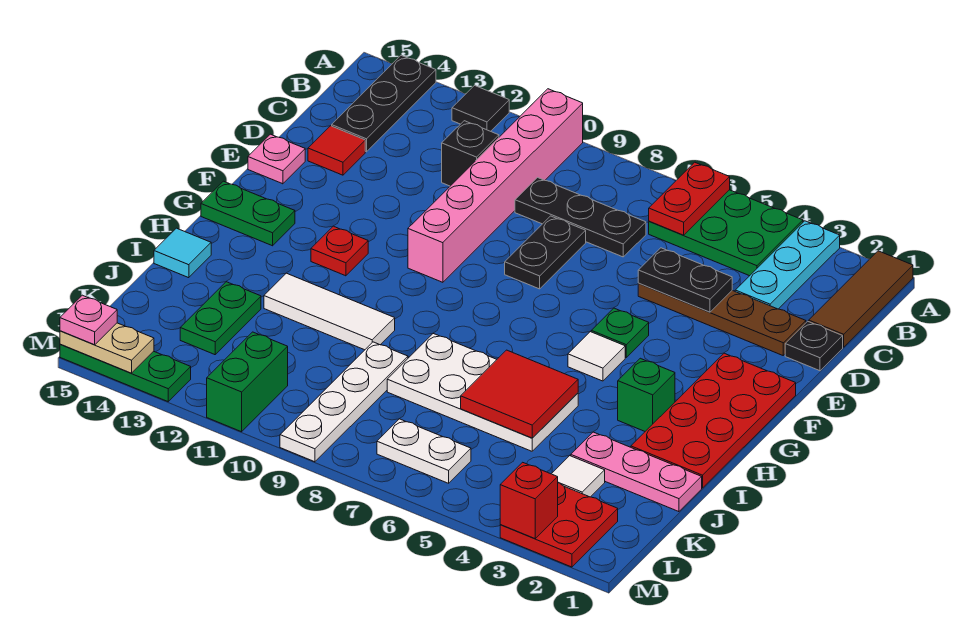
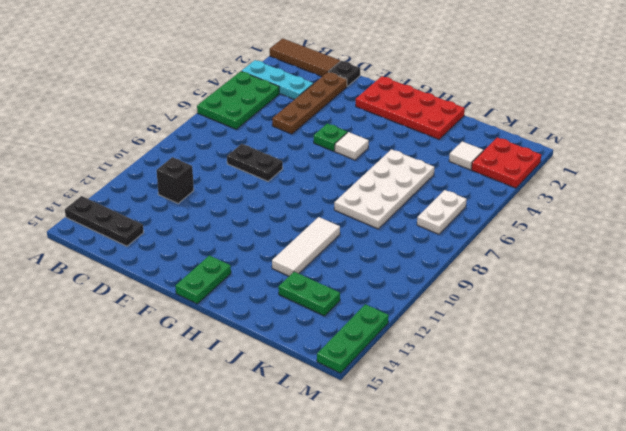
none -> pink 1x6 brick [408,89,583,282]
none -> black 1x1 tile [452,86,509,131]
none -> black 1x3 plate [515,178,646,257]
none -> red 1x1 tile [308,126,365,175]

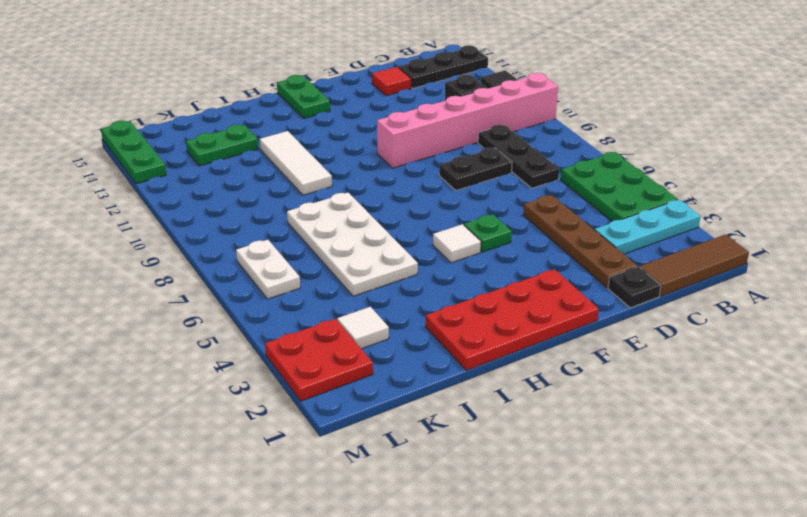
none -> pink 1x1 plate [248,134,305,184]
none -> red 1x1 plate [311,226,368,276]
none -> green 1x1 brick [618,358,675,431]
none -> cyan 1x1 tile [154,228,211,278]

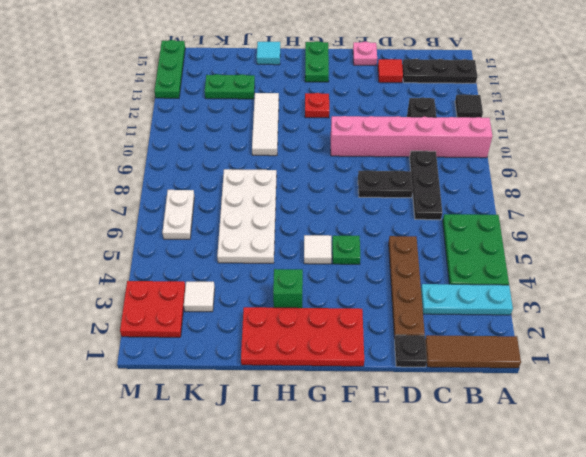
none -> pink 1x3 plate [571,432,702,512]
none -> white 1x4 plate [280,342,408,462]
none -> green 1x2 brick [207,332,288,432]
none -> red 1x2 plate [649,162,730,235]

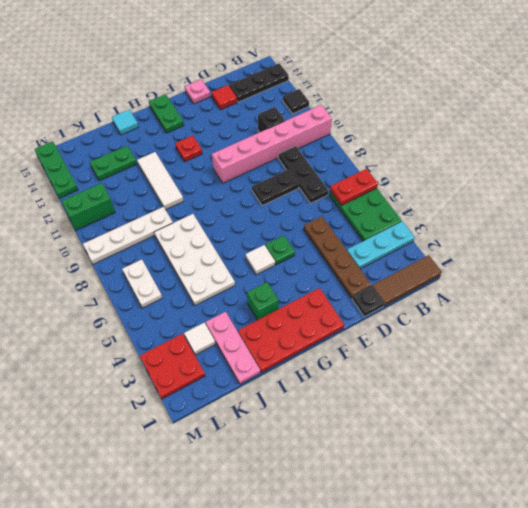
none -> black 1x2 plate [638,248,732,312]
none -> red 2x2 tile [461,350,578,438]
none -> red 1x1 brick [500,462,558,538]
none -> tan 1x2 plate [60,323,154,373]

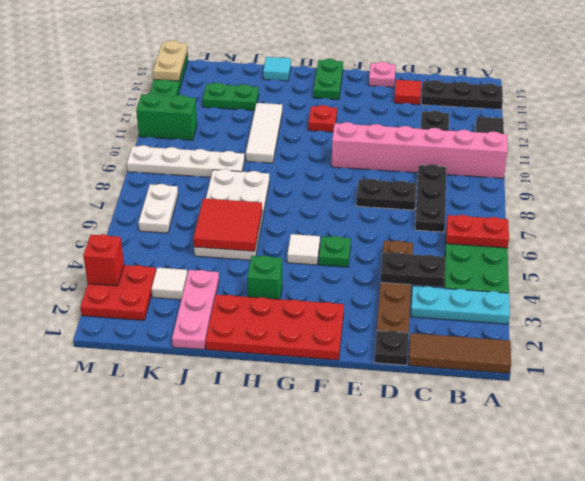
black 1x2 plate [380,252,445,287] -> black 1x2 plate turned to [638,248,732,312]
none -> pink 1x1 plate [60,295,117,345]

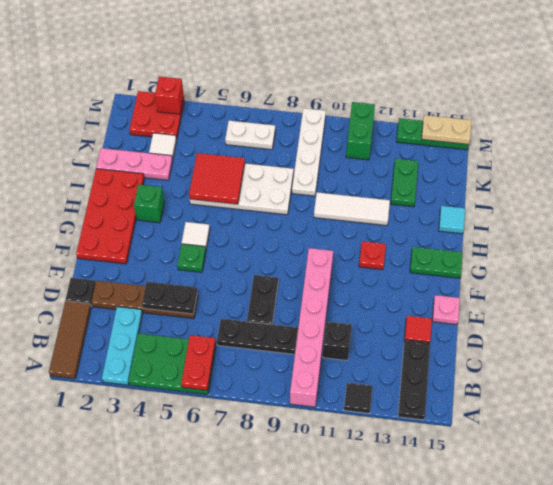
none -> pink 1x1 plate [60,295,117,345]

